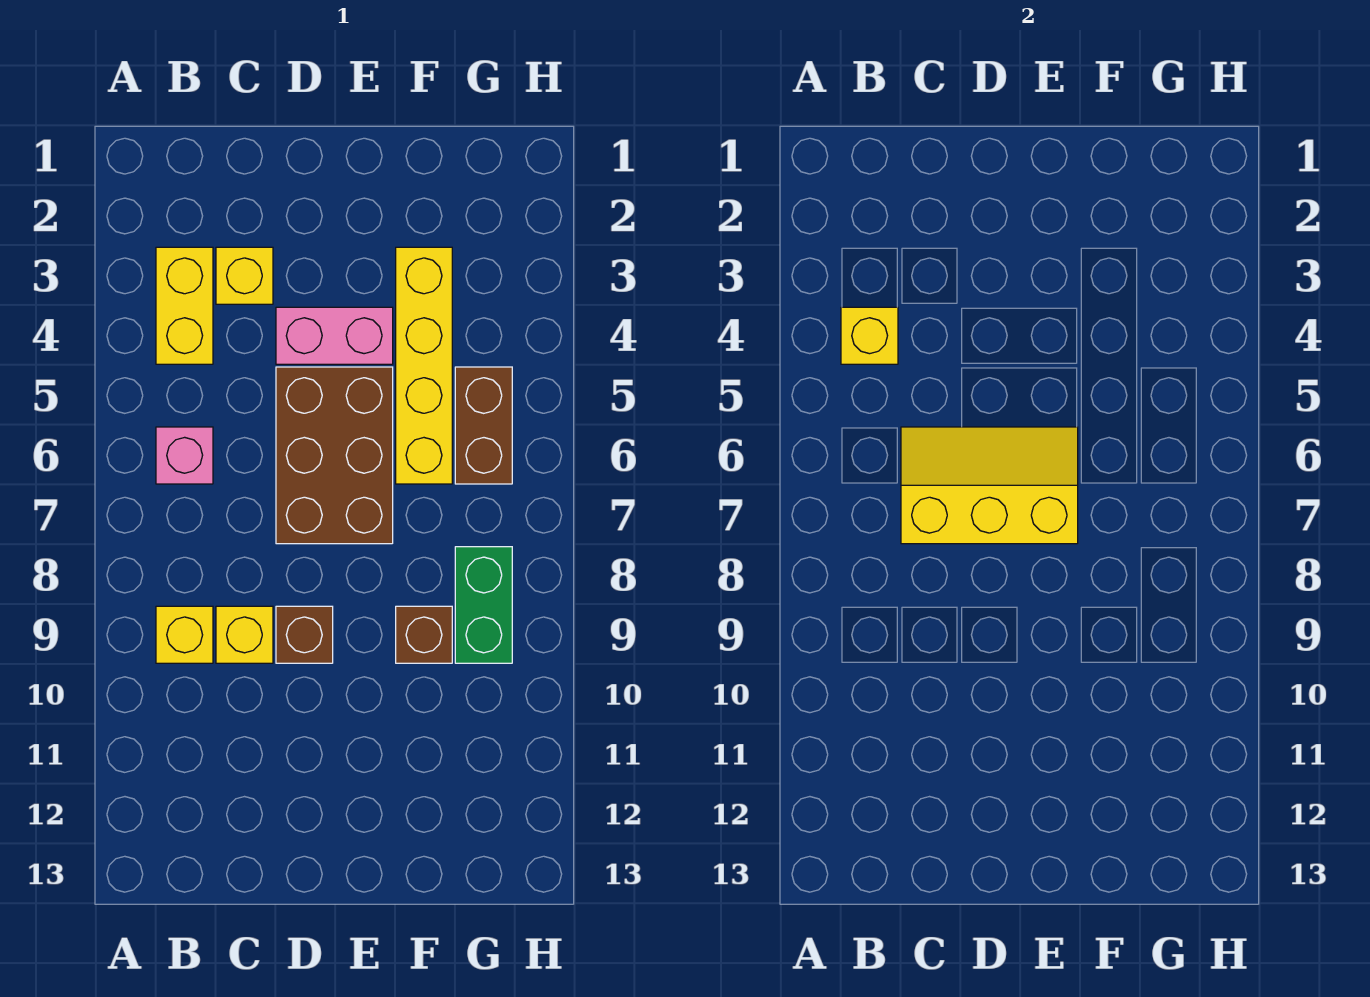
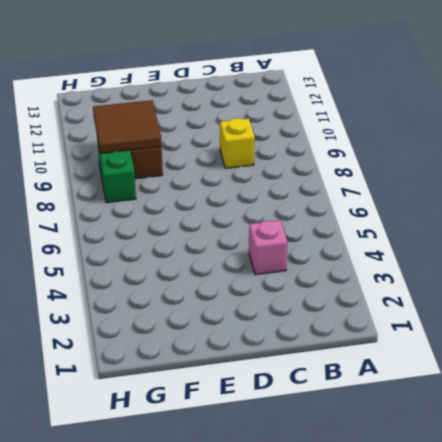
pink 1x1 brick [249,220,287,275] -> pink 1x1 brick moved to [156,427,213,484]
brown 2x2 tile [93,100,162,153] -> none
none -> yellow 1x2 brick [156,247,213,364]
none -> yellow 1x1 brick [156,606,213,663]
none -> yellow 1x1 brick [216,247,273,304]

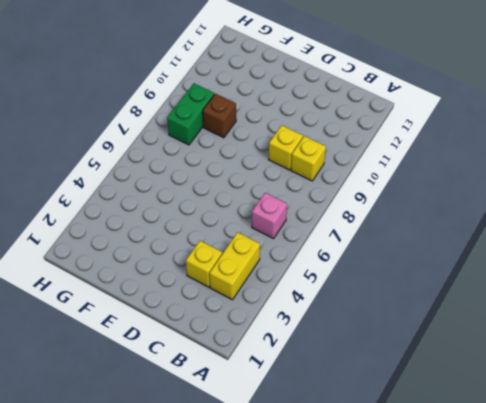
none -> pink 1x2 brick [276,307,393,364]
none -> brown 2x3 brick [276,367,393,544]
none -> brown 1x1 brick [276,606,333,663]

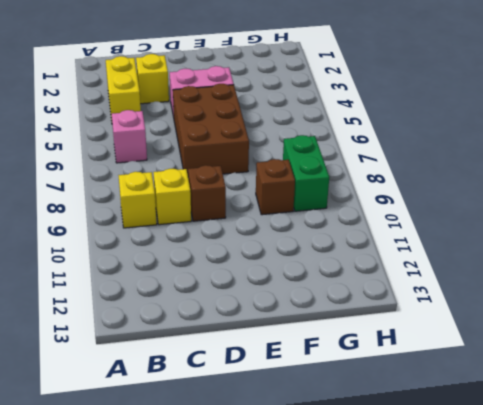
none -> yellow 1x4 brick [396,247,452,484]
none -> brown 1x2 brick [455,367,512,484]
none -> yellow 1x1 brick [841,307,898,364]

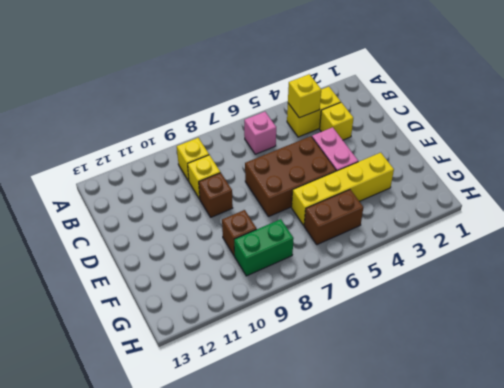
none -> yellow 2x3 slope [901,427,1078,544]

